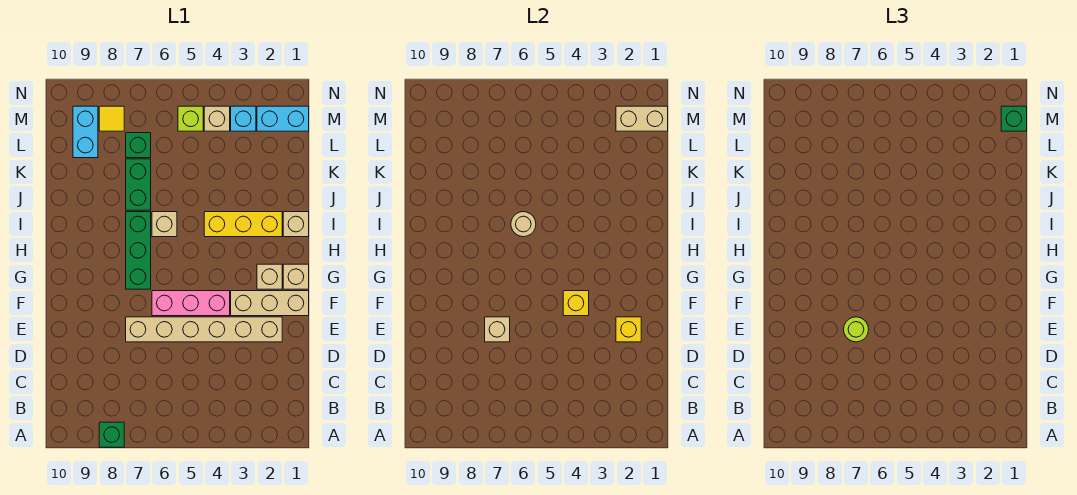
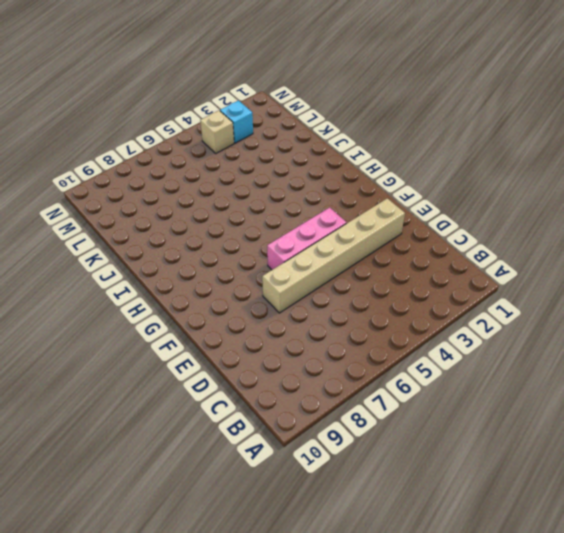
none -> green 1x1 brick [99,422,124,447]
none -> tan 1x3 brick [231,291,309,316]
none -> tan 1x1 brick [283,264,309,289]

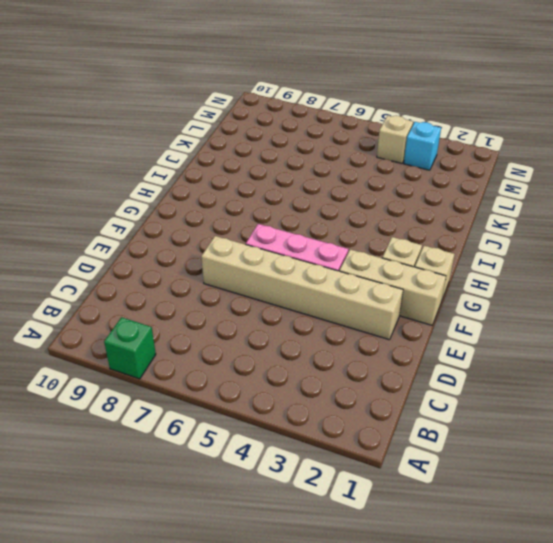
none -> green 1x3 brick [126,212,151,289]
none -> tan 1x1 brick [283,212,309,237]
none -> yellow 1x3 brick [204,212,282,237]

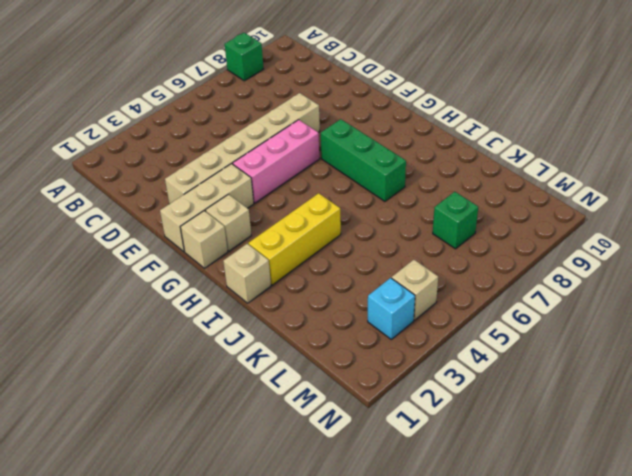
none -> tan 1x1 brick [152,212,177,237]
none -> green 1x2 brick [126,159,151,210]
none -> cyan 1x2 brick [73,106,98,158]

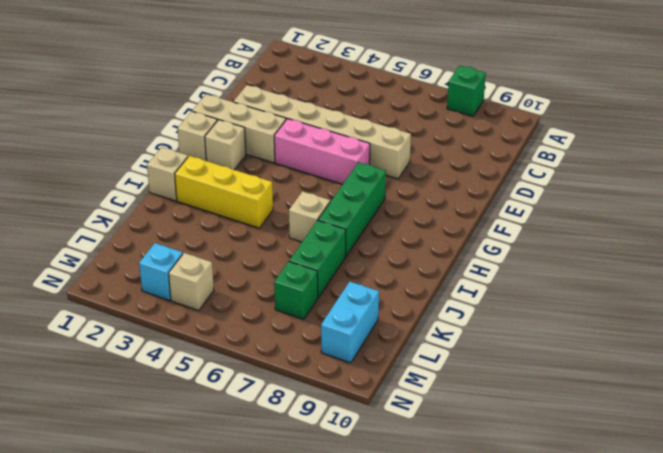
none -> cyan 1x2 brick [257,106,309,131]
none -> lime 1x1 brick [178,106,203,131]
none -> yellow 1x1 tile [99,106,124,131]

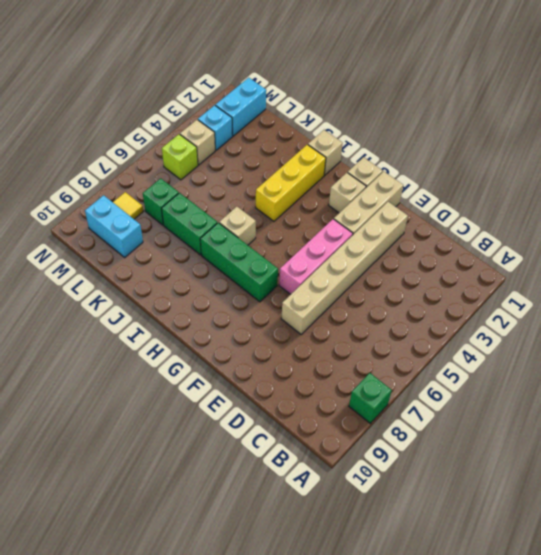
none -> yellow 1x1 brick [616,317,641,342]
none -> tan 1x1 brick [485,317,510,342]
none -> yellow 1x1 brick [563,291,589,316]

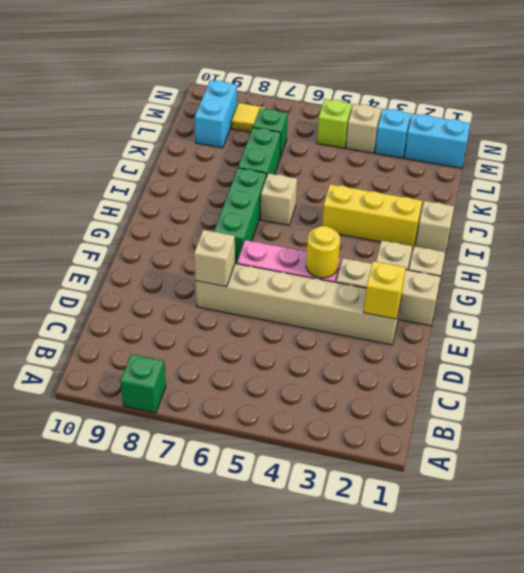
yellow 1x1 round brick [306,226,340,278] -> yellow 1x1 brick [563,291,589,316]
none -> tan 1x1 round brick [511,212,536,237]
none -> tan 1x2 brick [616,106,668,131]
none -> lime 1x1 round brick [844,317,869,342]

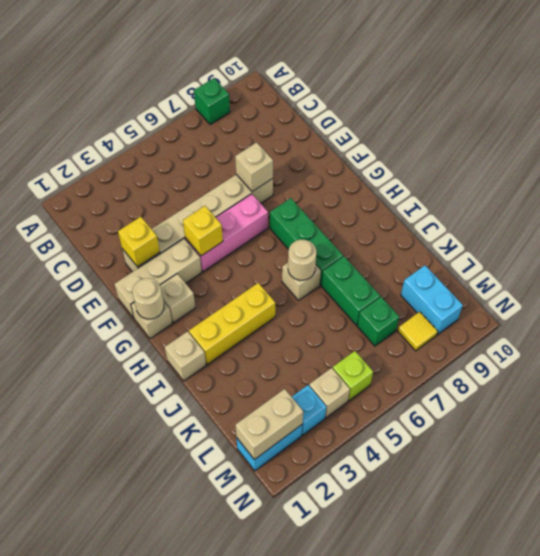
tan 1x1 round brick [132,278,164,319] -> none
none -> lime 1x1 round brick [844,317,869,342]
none -> green 1x1 brick [1001,106,1027,131]

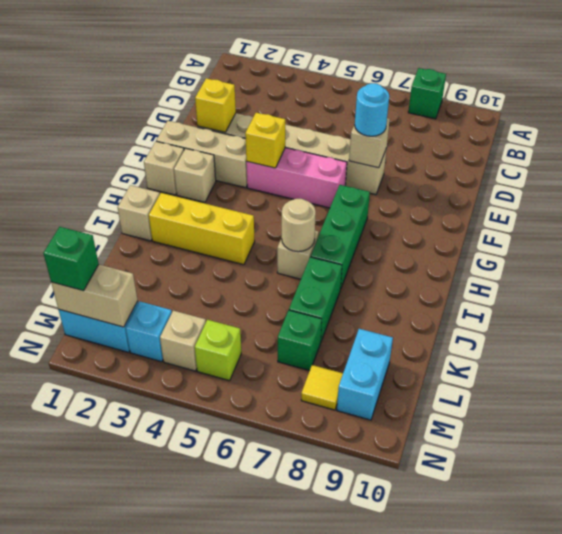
cyan 1x1 round brick [355,83,389,136] -> lime 1x1 round brick [844,317,869,342]

